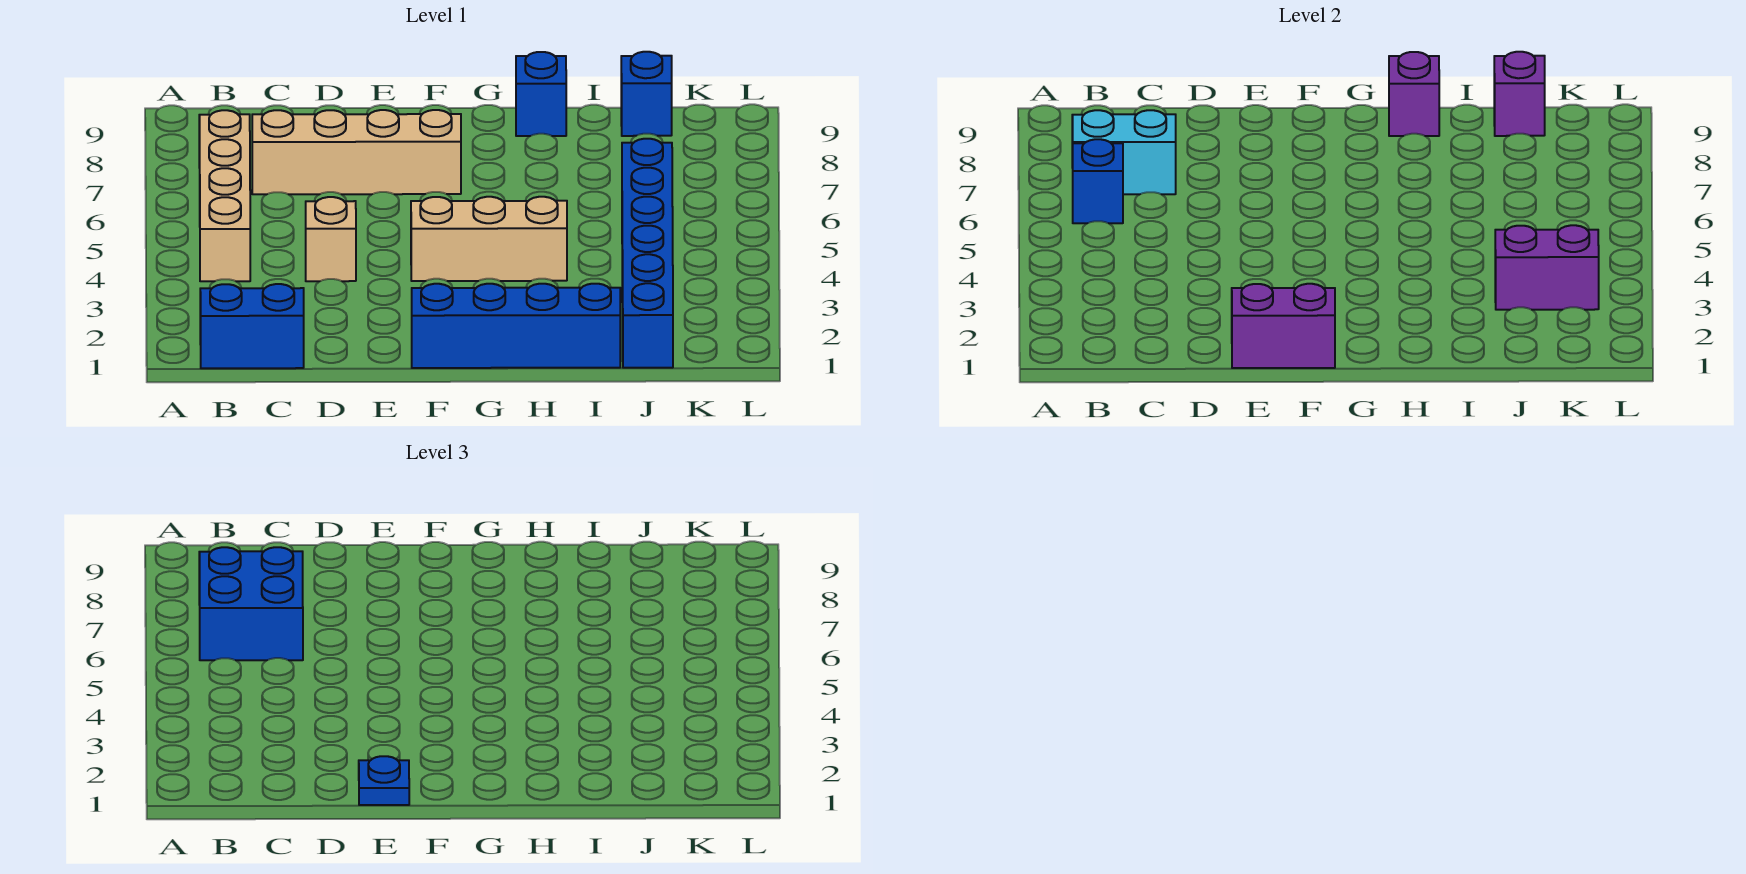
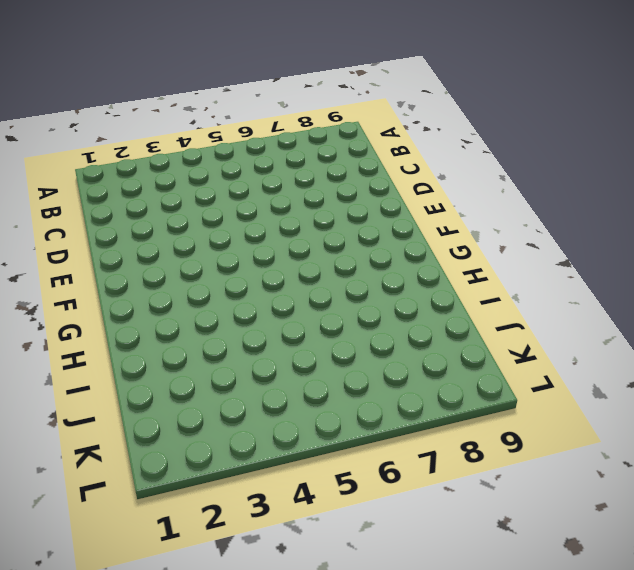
none -> blue 1x2 brick [200,284,304,368]
none -> tan 1x4 brick [199,110,250,281]
none -> tan 1x4 brick [252,110,461,194]

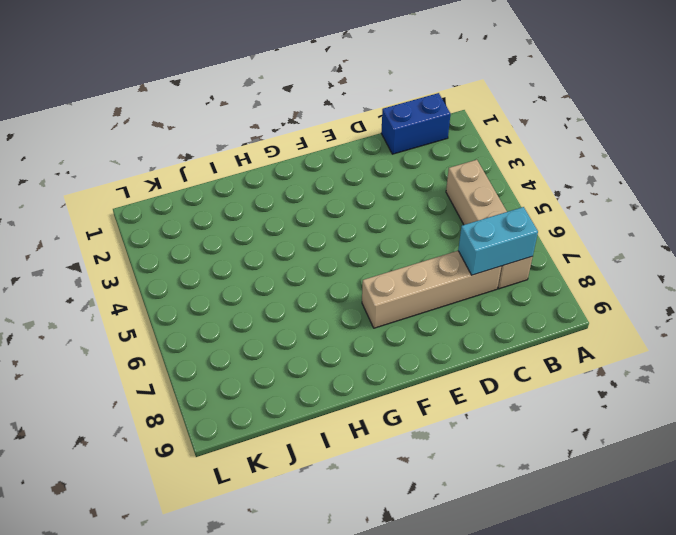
none -> tan 1x1 brick [306,197,356,281]
none -> blue 1x4 brick [412,284,620,368]
none -> tan 1x3 brick [411,197,567,281]

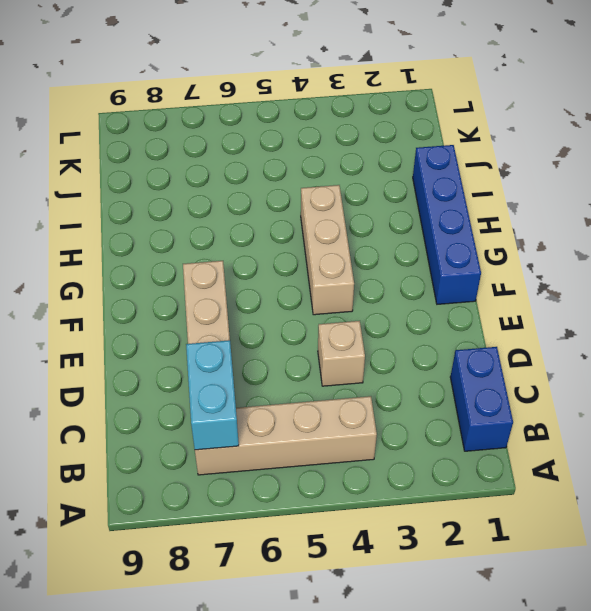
none -> blue 1x1 brick [516,52,566,136]
none -> blue 1x6 brick [622,139,673,368]
none -> blue 1x1 brick [621,52,672,136]

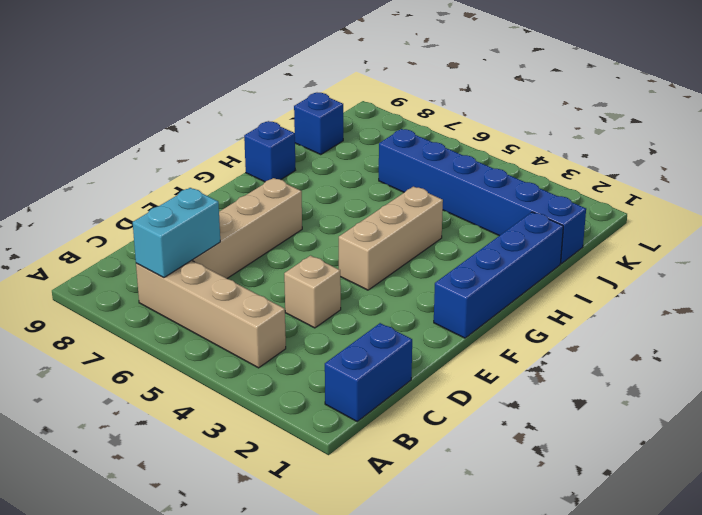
none -> blue 1x1 brick [1073,139,1123,223]
none -> purple 1x2 brick [1232,284,1335,368]
none -> purple 1x1 brick [1389,52,1439,136]

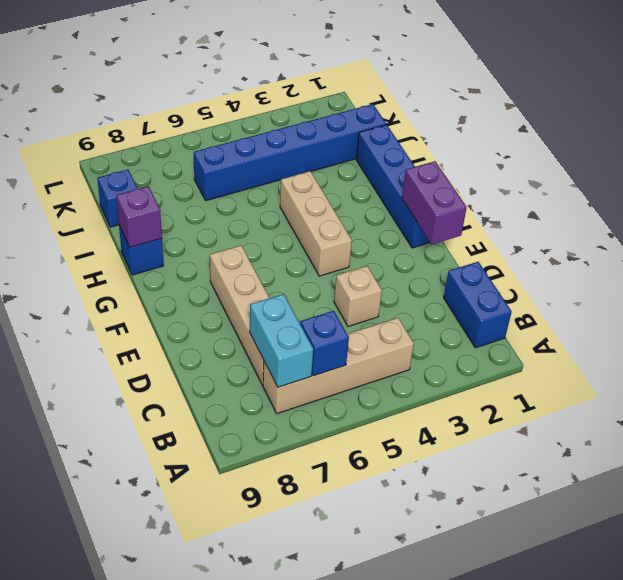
none -> purple 1x2 brick [1495,225,1599,310]
none -> purple 1x1 brick [1494,52,1545,136]
none -> blue 2x2 brick [199,547,303,660]

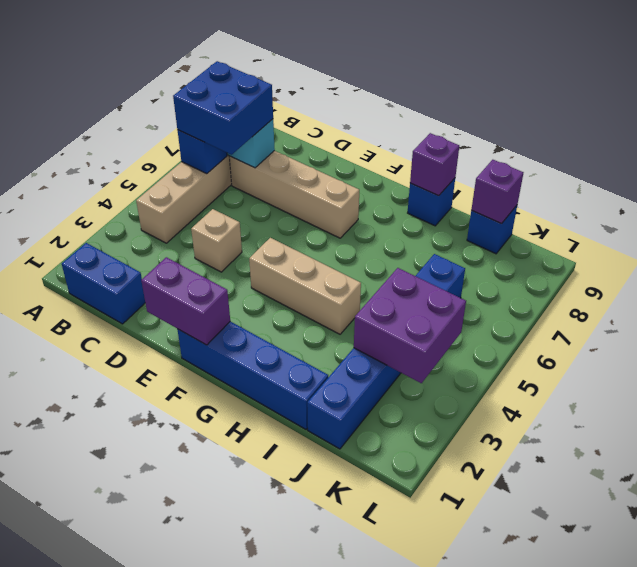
purple 2x2 brick [354,268,466,383] -> purple 1x2 brick [1495,225,1599,310]
none -> blue 1x1 plate [359,756,409,805]

